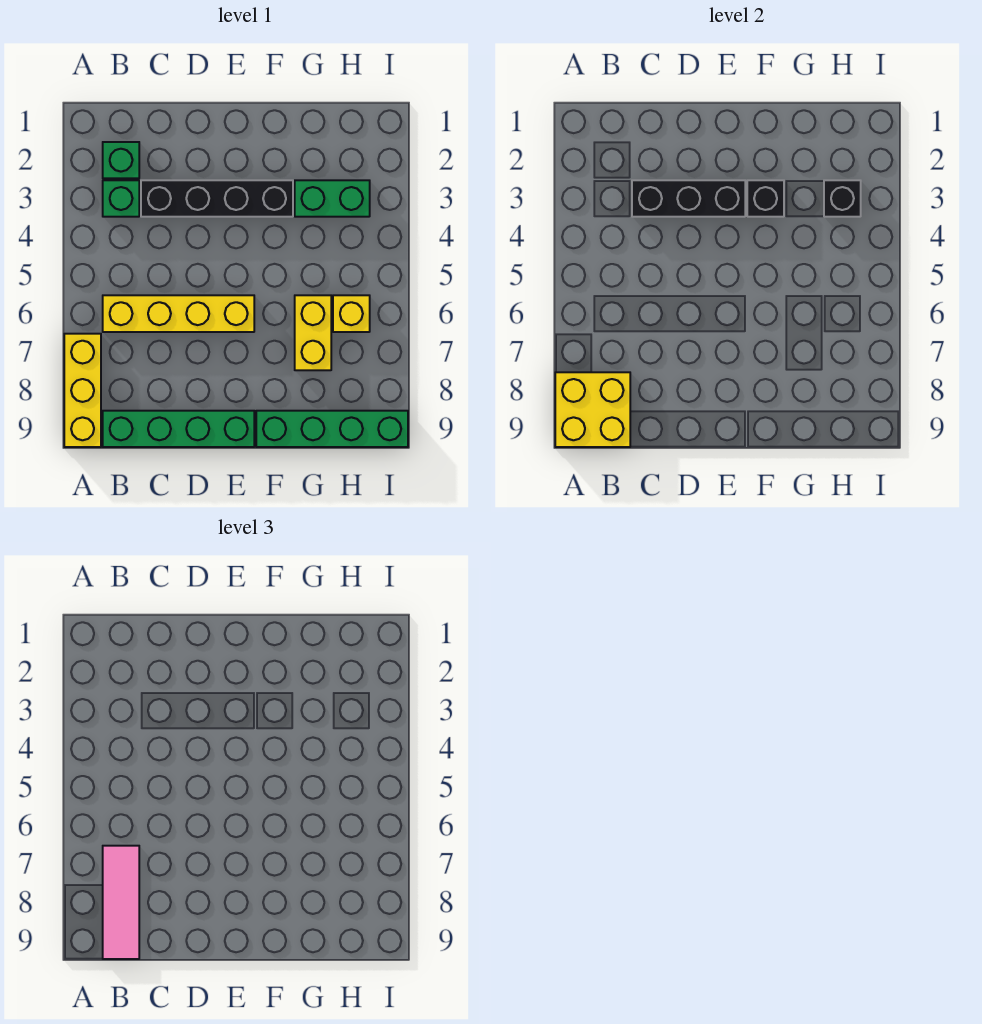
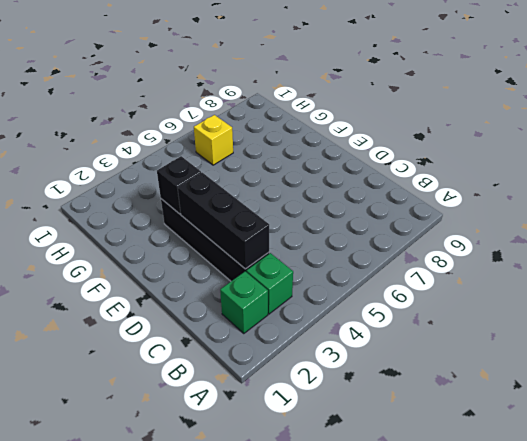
none -> yellow 1x3 brick [64,334,101,447]
none -> yellow 1x4 brick [103,295,254,332]
none -> green 1x4 brick [103,411,254,447]

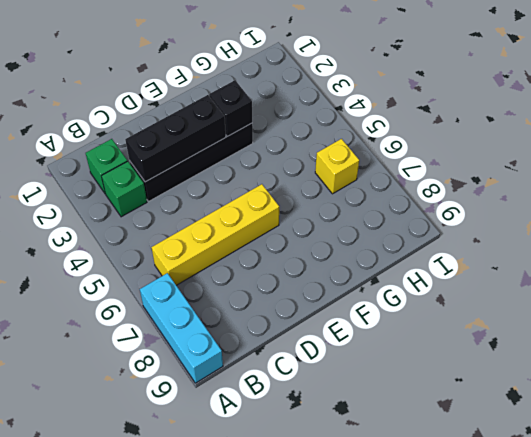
cyan 1x3 brick [140,273,223,383] -> yellow 1x3 brick [64,334,101,447]
none -> green 1x4 brick [103,411,254,447]
none -> green 1x4 brick [256,411,408,447]
none -> green 1x2 brick [295,180,370,217]

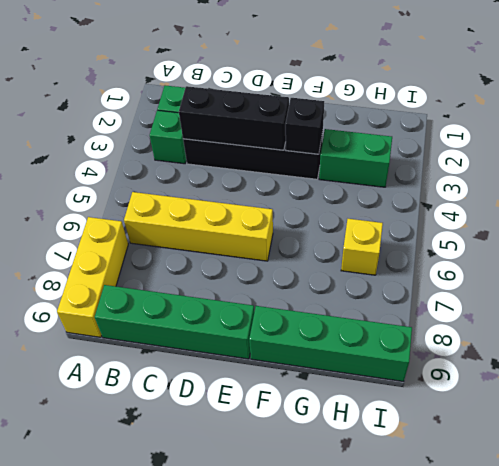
none -> yellow 1x2 brick [295,295,331,370]
none -> yellow 2x2 brick [555,372,630,447]
none -> black 1x1 brick [824,180,861,217]

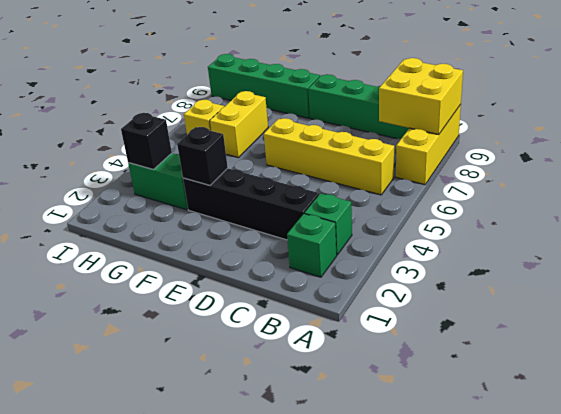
none -> black 1x3 brick [632,180,745,217]
none -> pink 1x3 tile [103,846,139,959]

